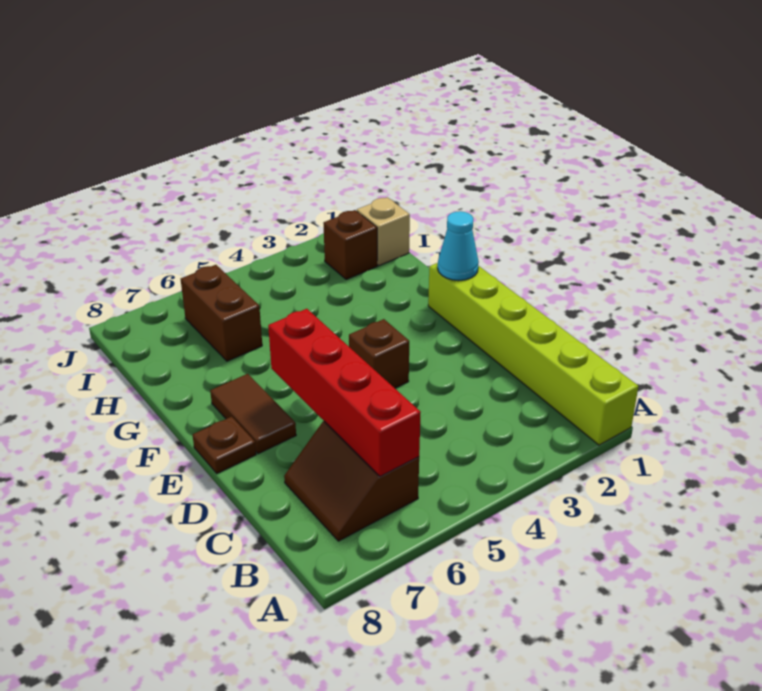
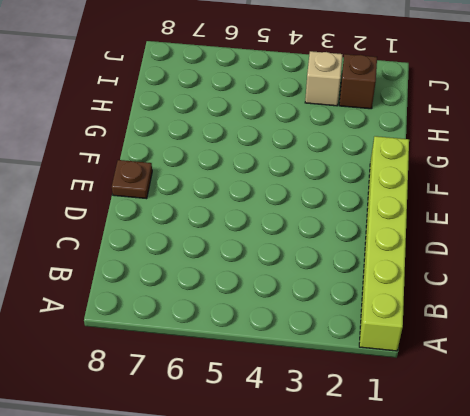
tan 1x1 brick [305,51,343,106] -> tan 1x1 brick moved to [357,197,410,266]
none -> brown 2x2 slope [284,421,419,541]
none -> brown 1x1 brick [349,319,409,388]

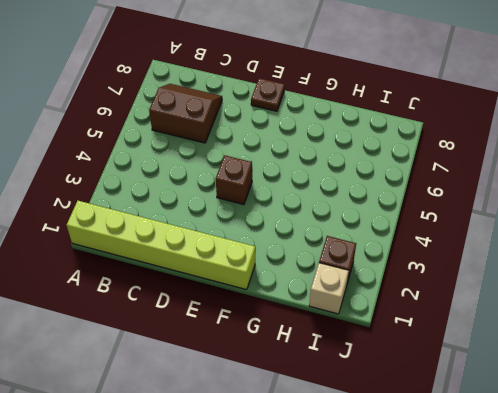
none -> brown 1x2 tile [210,374,296,454]
none -> brown 1x2 brick [181,265,262,361]

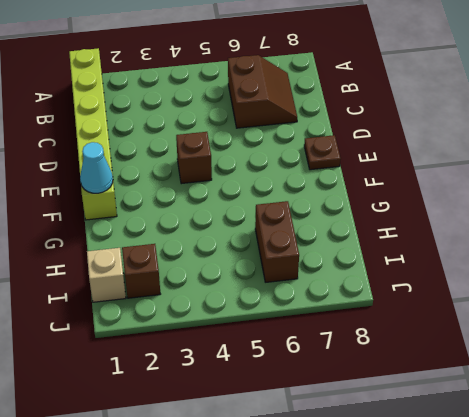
none -> brown 1x2 tile [210,374,296,454]
none -> red 1x4 brick [268,309,421,477]

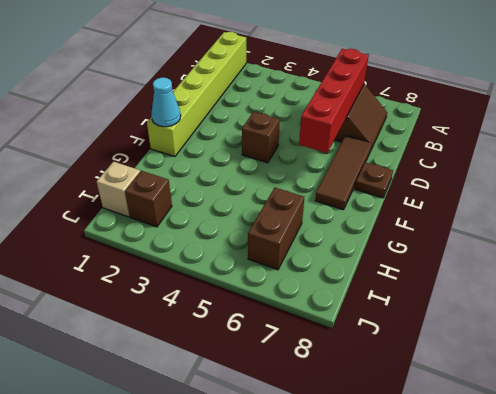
brown 1x3 tile [315,136,372,210] -> brown 1x2 tile [210,374,296,454]

